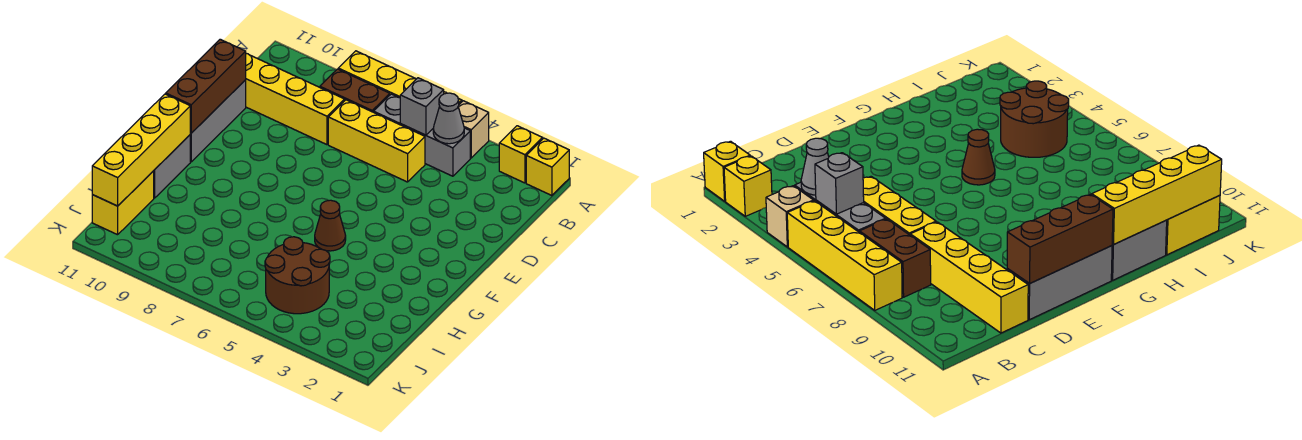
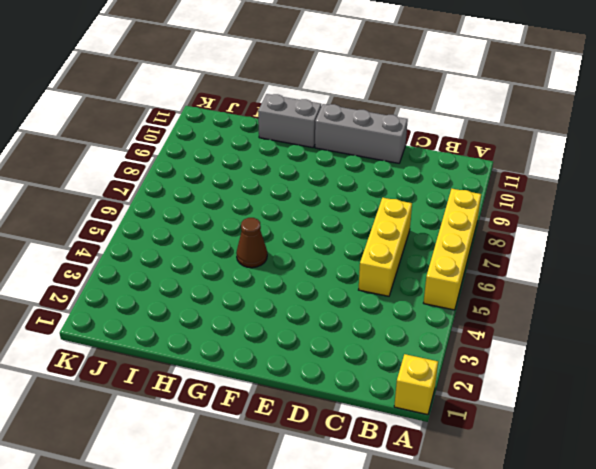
none -> yellow 1x1 brick [499,126,543,183]
none -> tan 1x1 brick [458,101,489,158]
none -> grey 1x3 brick [374,94,470,176]

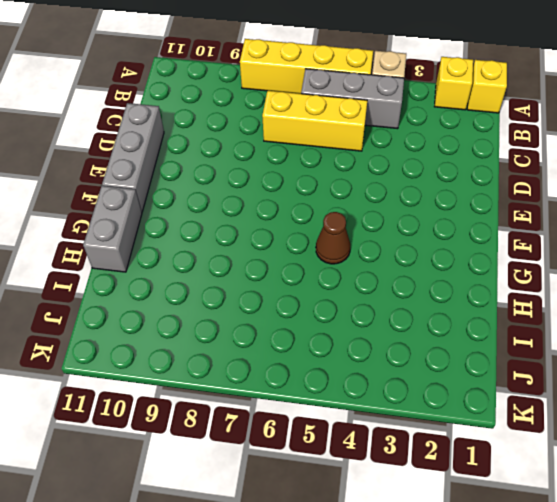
none -> brown 1x2 brick [320,69,390,112]
none -> yellow 1x4 brick [246,53,345,145]
none -> brown 2x2 round brick [265,237,330,314]

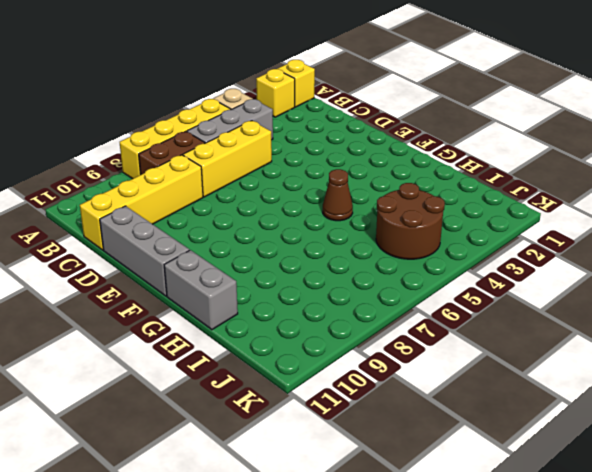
none -> yellow 1x2 brick [92,171,154,235]
none -> grey 1x1 cone [433,93,464,144]
none -> grey 1x1 brick [400,78,444,135]

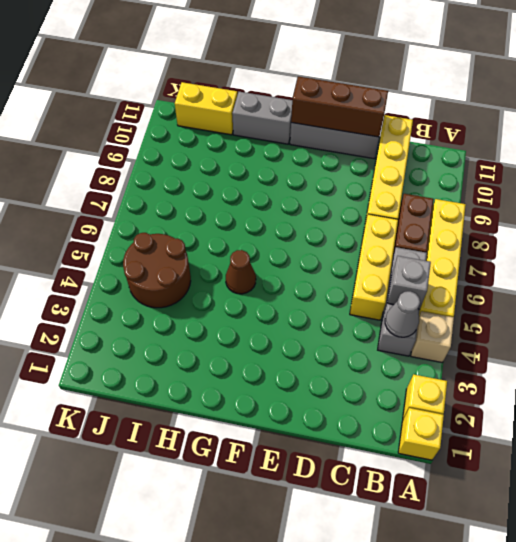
none -> yellow 1x4 brick [92,94,190,206]

